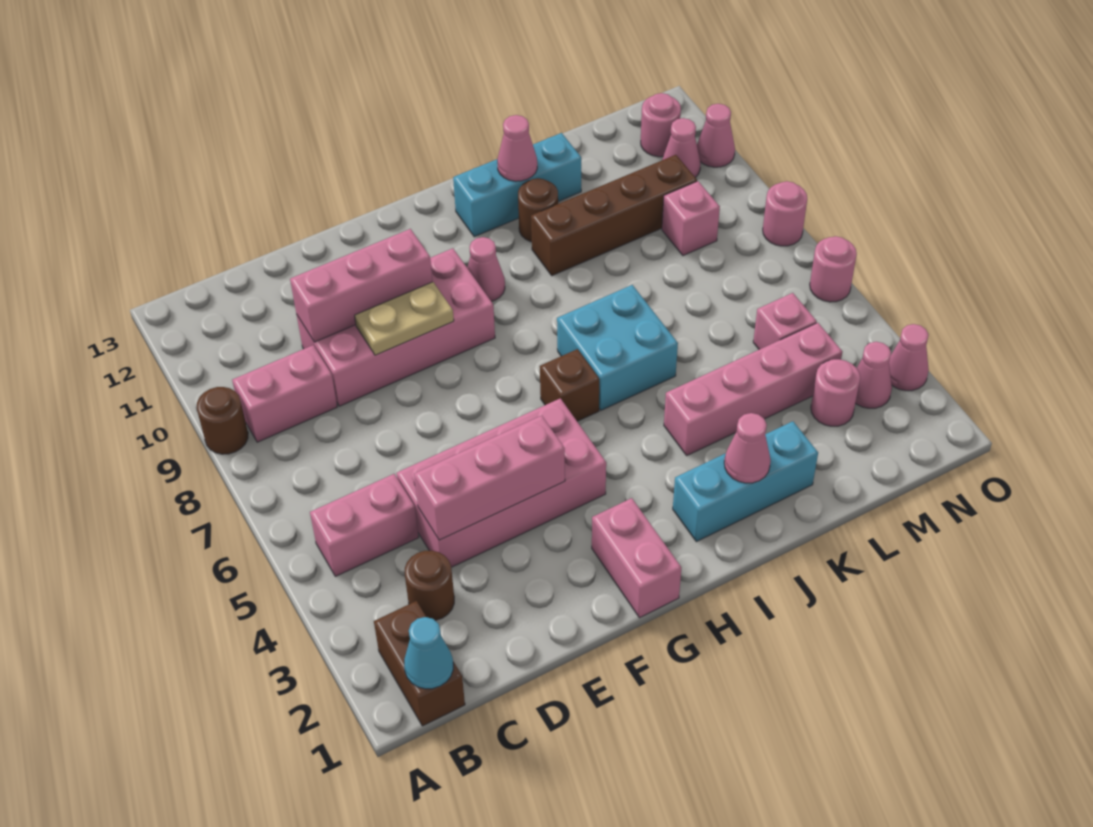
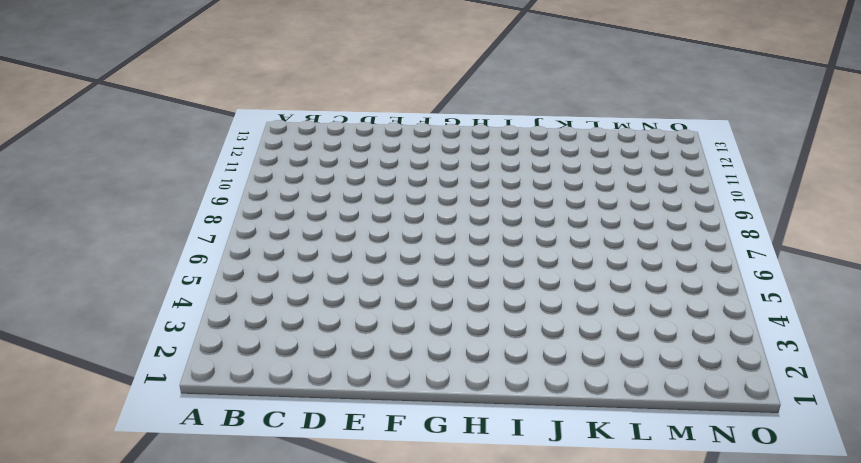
none -> brown 1x1 round brick [197,387,248,454]
none -> brown 1x2 brick [374,601,465,726]
none -> pink 1x2 brick [310,474,419,576]
none -> pink 1x2 brick [232,345,337,442]

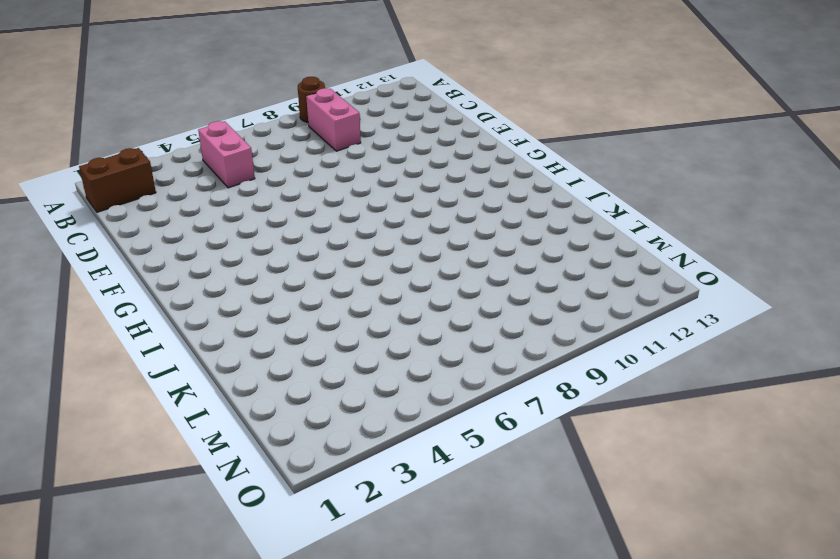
none -> brown 1x1 round brick [405,551,454,620]
none -> pink 2x4 brick [396,398,606,567]
none -> pink 2x4 brick [297,248,495,406]
none -> pink 1x2 brick [592,498,681,618]

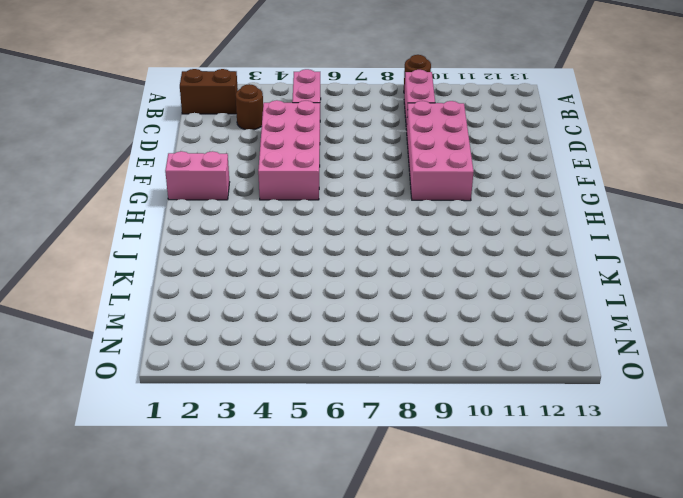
none -> brown 1x1 brick [540,349,599,421]
none -> pink 1x1 cone [467,237,505,301]
none -> cyan 1x3 brick [673,421,818,542]
none -> cyan 2x2 brick [557,285,678,410]

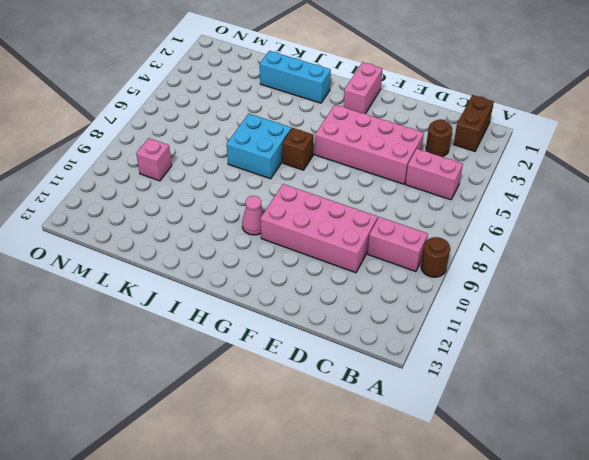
none -> cyan 1x3 brick [453,133,581,237]
none -> pink 1x4 brick [664,323,842,455]
none -> brown 1x4 brick [531,155,697,276]
none -> brown 1x1 round brick [518,178,558,242]

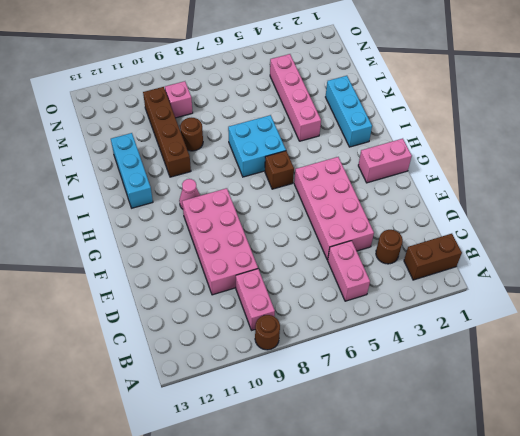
brown 1x1 round brick [180,118,203,151] -> brown 1x1 round brick moved to [518,178,558,242]
none -> pink 1x1 round brick [811,359,860,426]
none -> pink 1x1 brick [753,293,817,349]
none -> pink 1x1 cone [856,342,892,408]
none -> pink 1x1 cone [662,118,701,178]

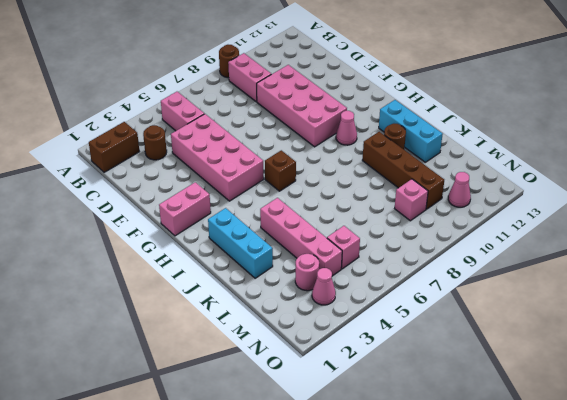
none -> cyan 2x2 brick [557,285,678,410]
none -> pink 1x1 round brick [641,93,681,157]
none -> pink 1x1 cone [889,324,929,391]
none -> pink 1x1 round brick [810,236,857,302]

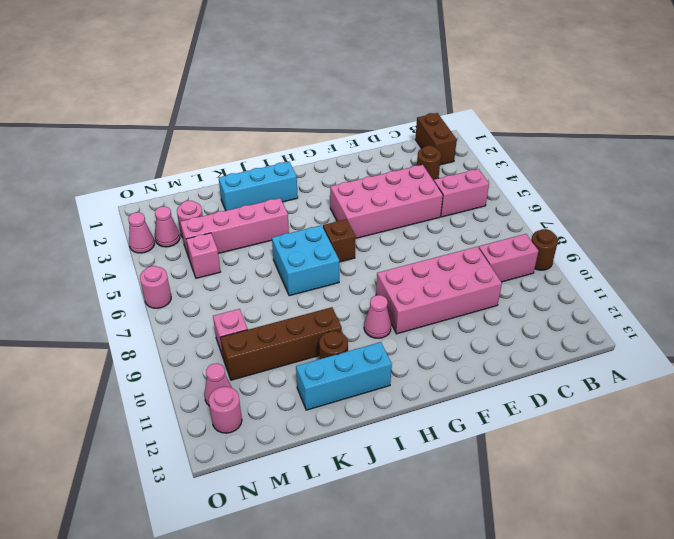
none -> pink 1x2 brick [592,498,681,618]
none -> pink 1x1 round brick [763,181,807,246]
none -> pink 1x1 cone [697,104,735,167]
none -> cyan 1x1 cone [404,617,453,689]

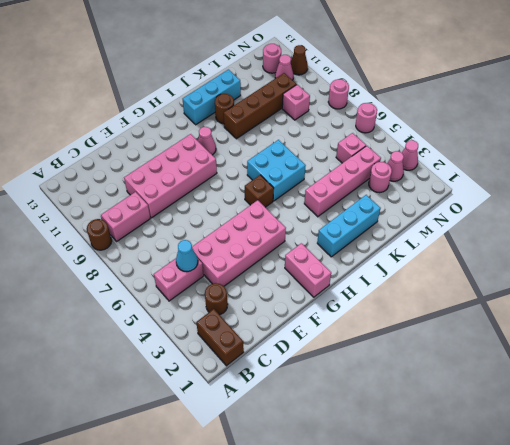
cyan 1x1 cone [176,240,198,272] -> cyan 1x1 cone moved to [404,617,453,689]
brown 1x1 cone [291,45,308,75] -> pink 1x1 cone [697,104,735,167]
none -> pink 1x3 brick [414,416,565,540]
none -> pink 1x3 brick [290,229,432,342]
none -> tan 1x2 plate [355,282,454,355]
none -> pink 1x1 cone [724,413,770,483]

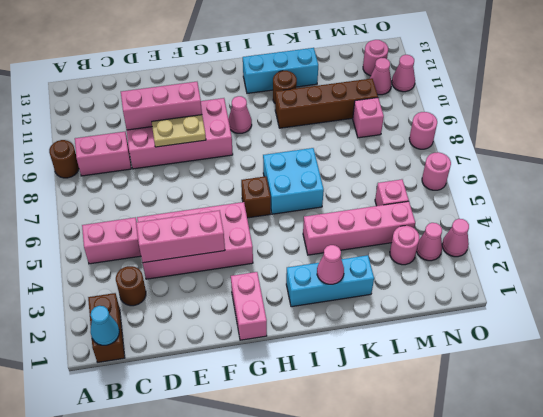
none -> pink 1x1 cone [497,115,537,181]

